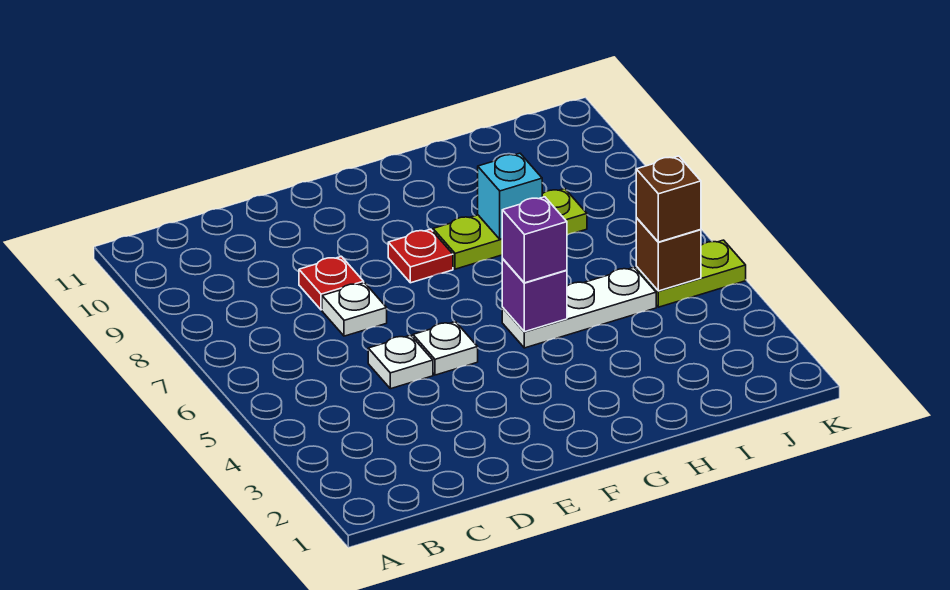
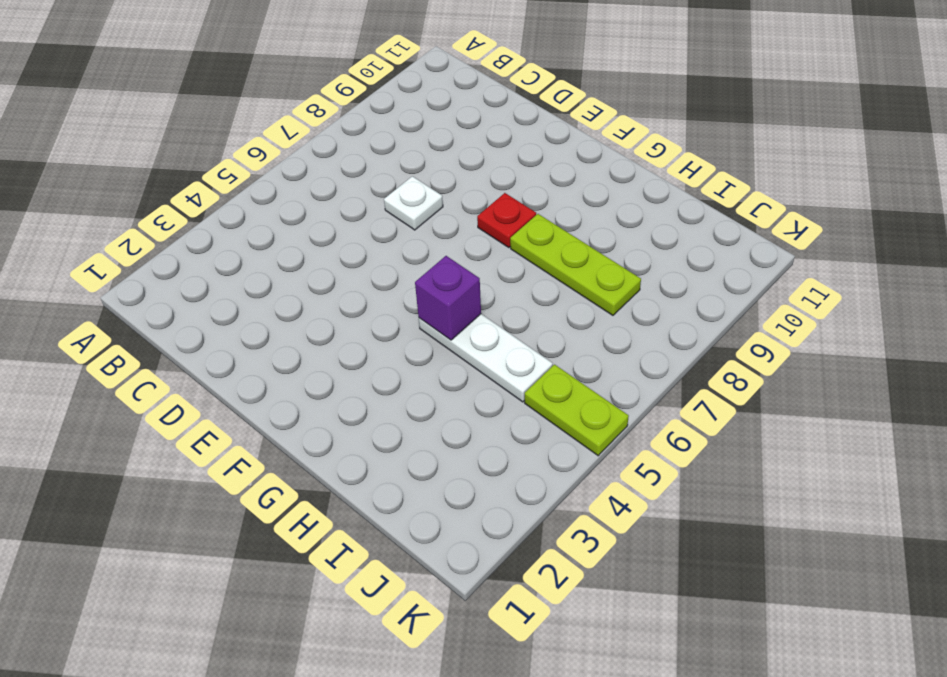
none -> white 1x1 plate [368,335,433,389]
none -> red 1x1 plate [299,256,364,310]
none -> white 1x1 plate [413,322,478,375]

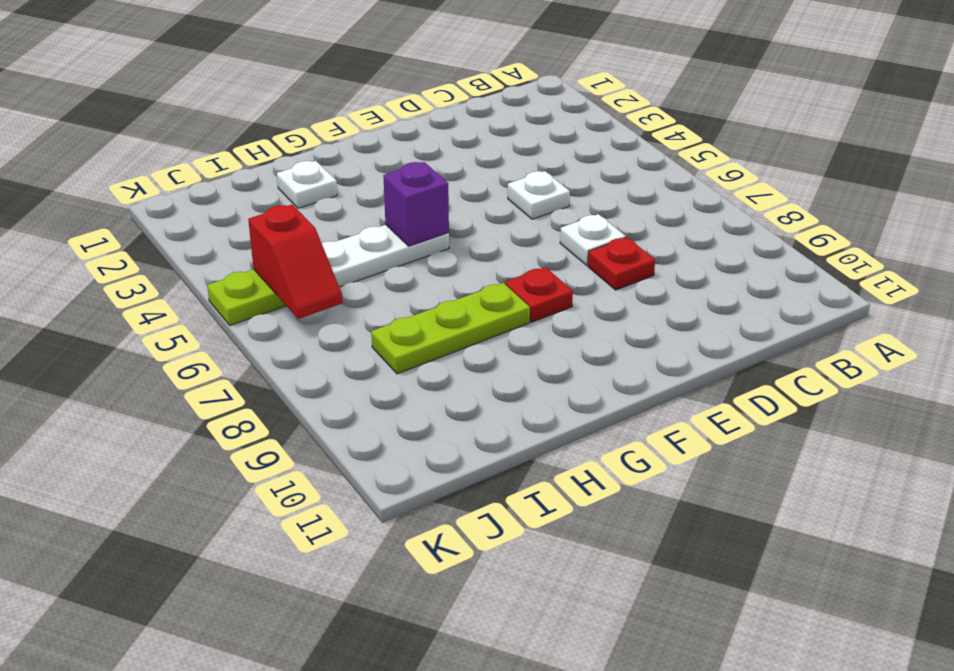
white 1x1 plate [277,161,337,208] -> white 1x1 plate moved to [413,322,478,375]
red 1x2 slope [248,205,343,319] -> brown 1x1 brick [636,218,701,291]
none -> cyan 1x1 brick [478,153,542,239]
none -> purple 1x1 brick [502,197,567,283]
none -> brown 1x1 brick [636,156,701,242]

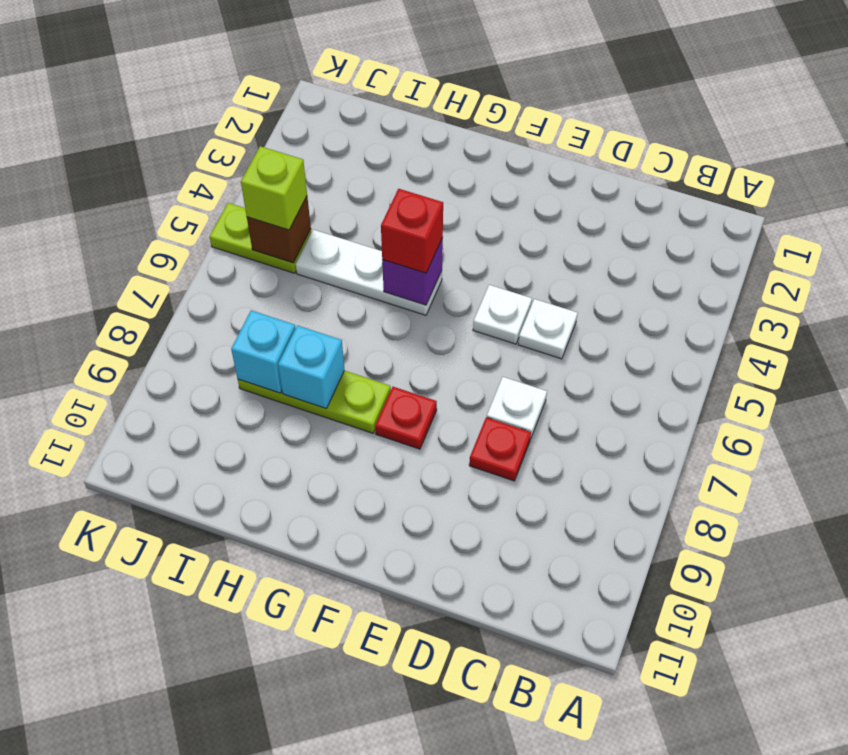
red 1x1 brick [381,189,443,273] -> purple 1x1 brick [502,197,567,283]
cyan 1x1 brick [231,310,296,393] -> none
lime 1x1 brick [241,146,307,230] -> brown 1x1 brick [636,156,701,242]

